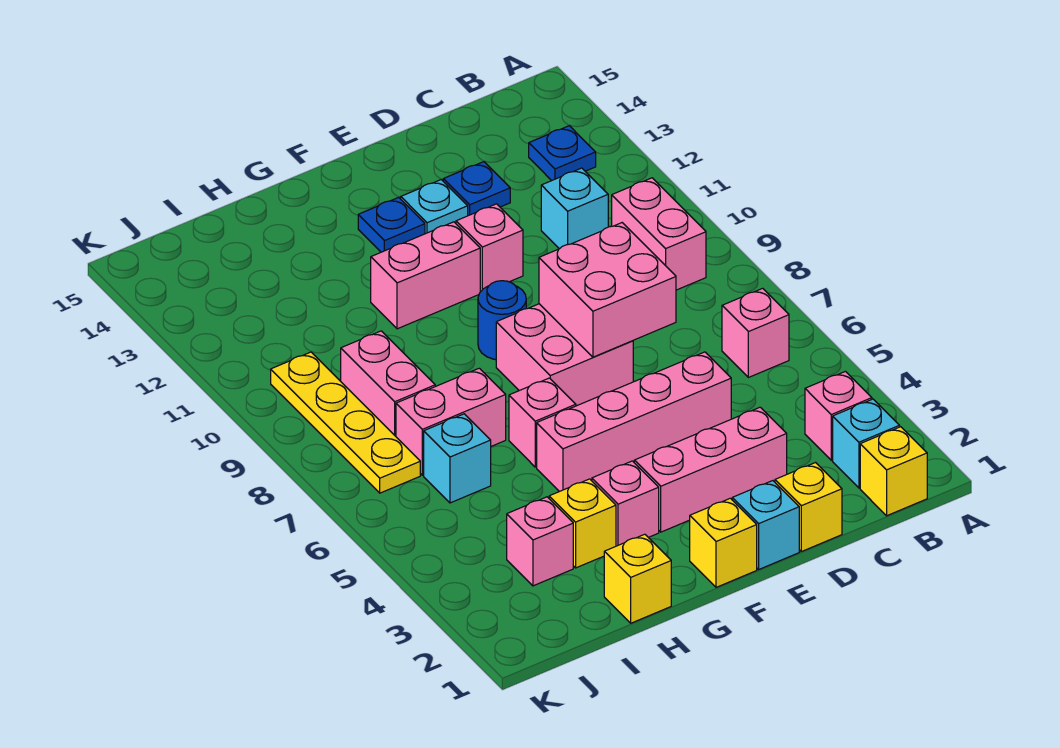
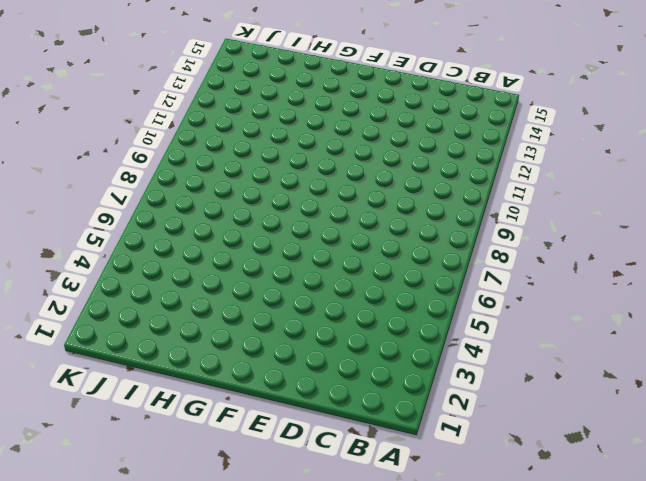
none -> yellow 1x1 brick [860,427,927,516]
none -> cyan 1x1 brick [833,399,900,488]
none -> pink 1x1 brick [805,371,872,460]

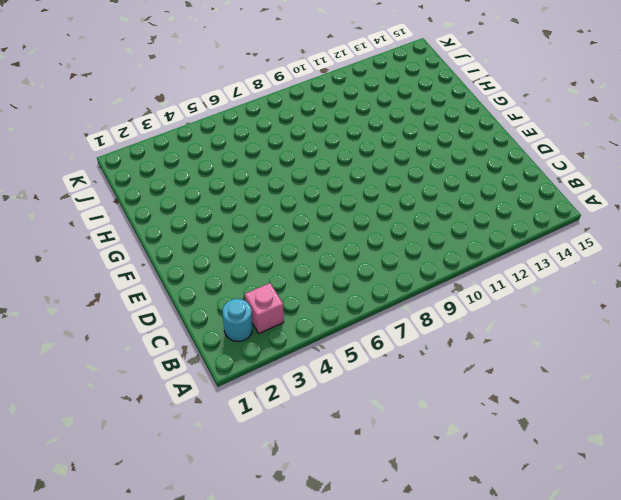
cyan 1x1 round brick [223,299,252,341] -> cyan 1x1 brick [833,399,900,488]
none -> yellow 1x1 brick [860,427,927,516]
none -> pink 1x1 brick [722,288,789,377]
none -> pink 1x2 brick [612,178,706,290]

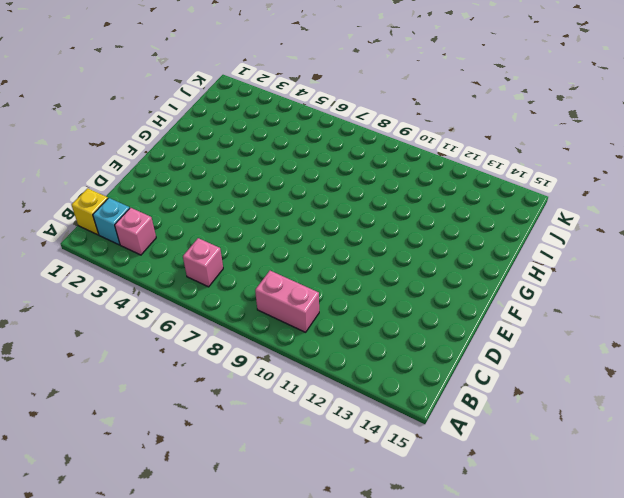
none -> blue 1x1 plate [529,126,596,181]
none -> cyan 1x1 brick [541,168,608,249]
none -> yellow 1x1 brick [775,463,842,552]

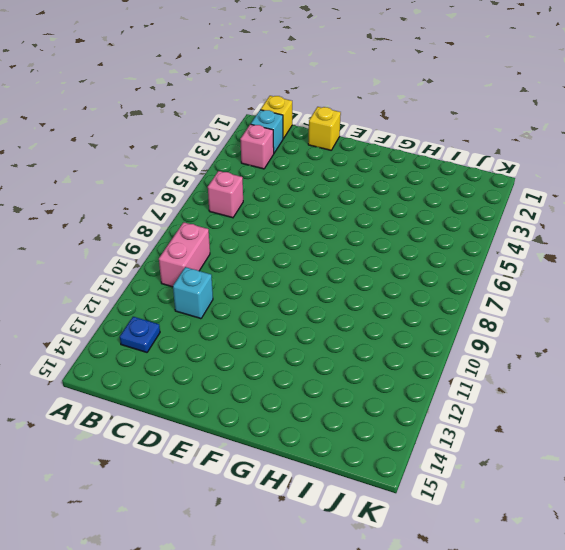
none -> pink 1x3 brick [634,407,787,532]
none -> pink 1x4 brick [537,352,731,492]
none -> blue 1x1 plate [443,162,510,216]

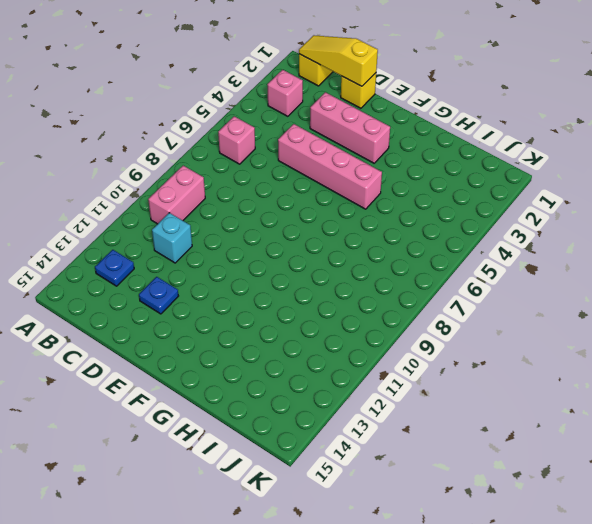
yellow 1x3 slope [299,35,378,86] -> none
none -> cyan 1x1 brick [833,399,900,488]
none -> cyan 1x1 brick [732,481,799,569]
none -> pink 2x2 brick [496,304,633,406]

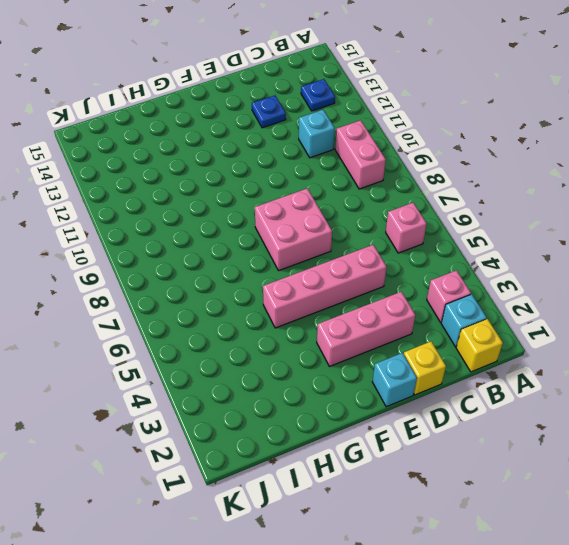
none -> pink 1x1 brick [456,204,523,292]
none -> cyan 1x1 plate [401,180,468,234]
none -> yellow 1x1 brick [690,498,757,587]

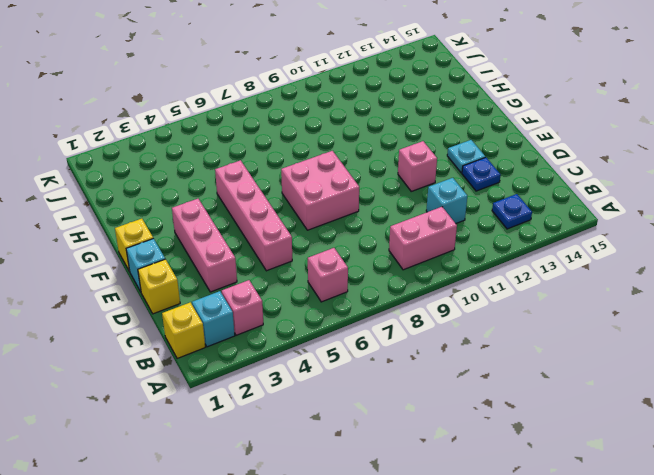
none -> blue 1x1 round brick [478,281,526,360]
none -> pink 1x2 brick [371,222,480,329]
none -> blue 1x1 plate [358,197,425,252]

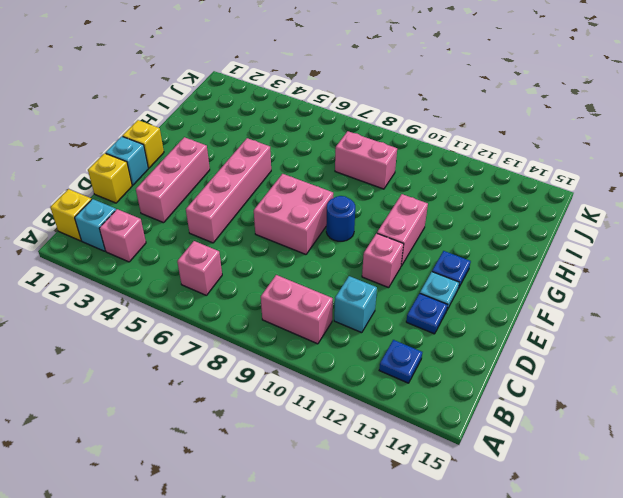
none -> pink 1x1 brick [592,461,659,546]
none -> pink 1x1 brick [509,378,576,467]
none -> yellow 1x1 brick [604,534,671,623]

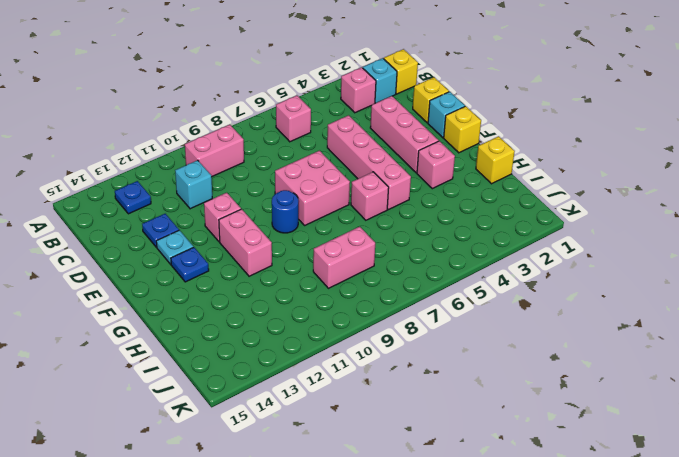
none -> yellow 1x1 brick [549,479,616,568]
none -> pink 1x2 brick [396,368,506,475]
none -> pink 1x1 brick [507,497,573,586]

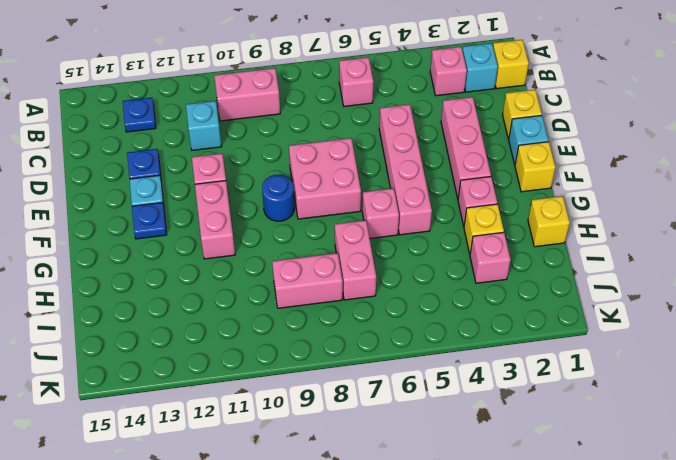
none -> cyan 1x1 brick [424,414,491,503]
none -> yellow 1x4 plate [271,352,420,493]
none -> pink 2x2 brick [539,223,676,357]

